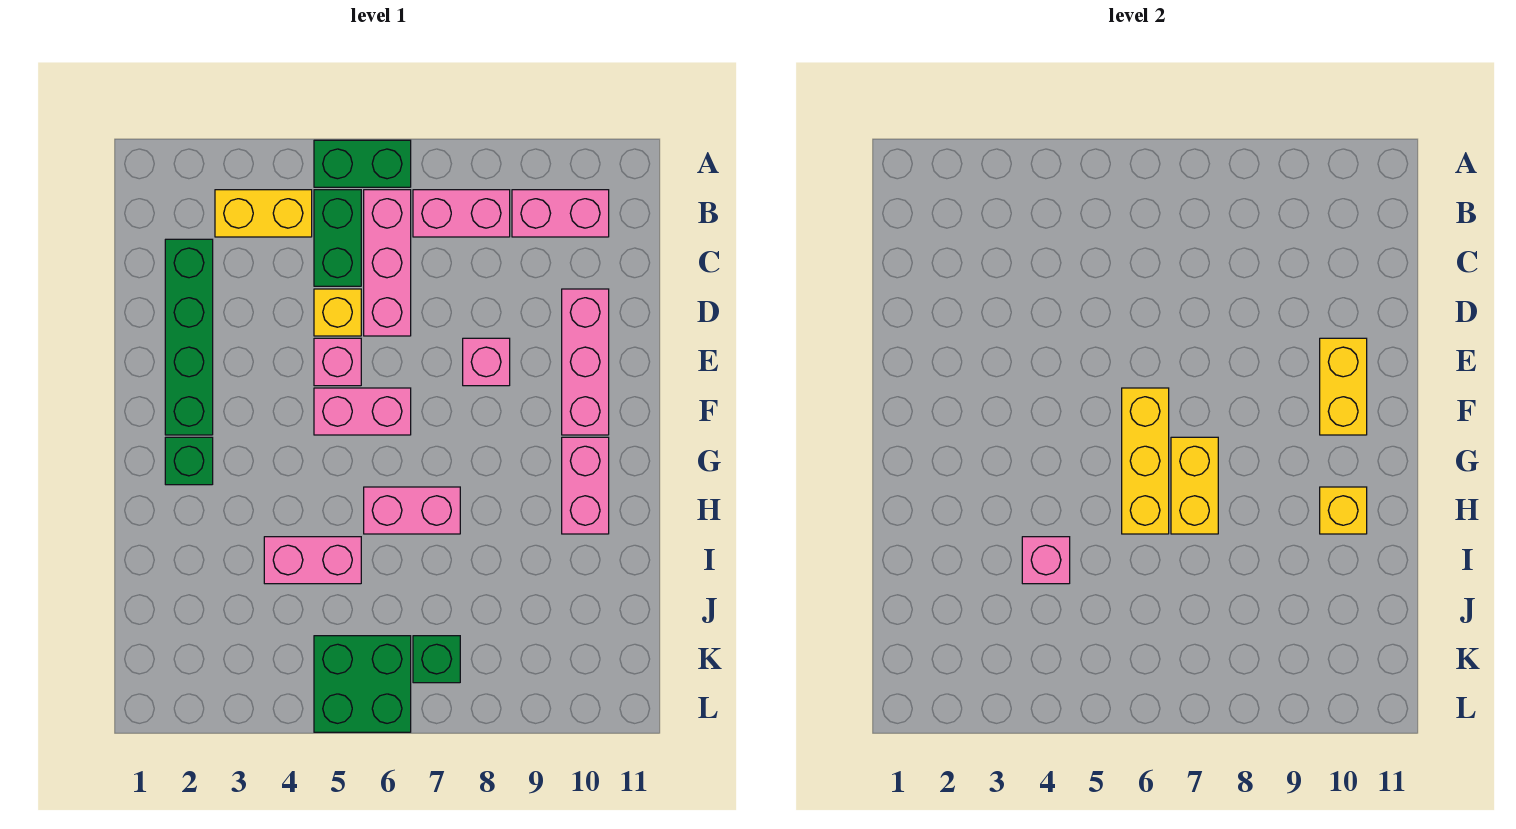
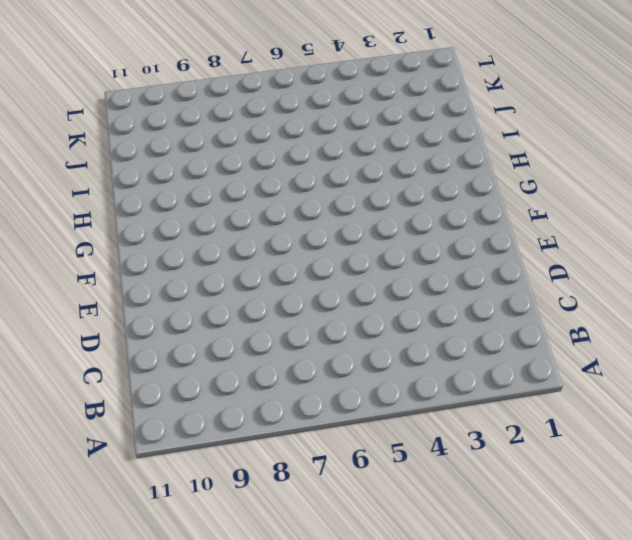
none -> green 1x2 brick [314,140,411,187]
none -> yellow 1x2 brick [215,190,312,237]
none -> green 1x2 brick [314,190,361,286]

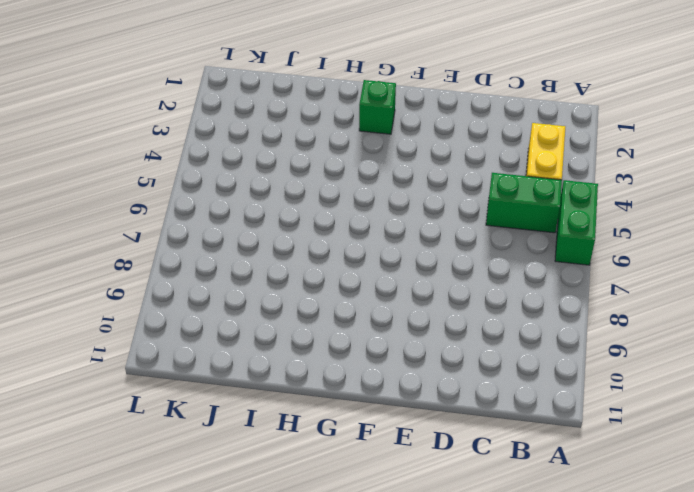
none -> pink 1x3 brick [364,190,411,336]
none -> pink 1x2 brick [413,190,510,237]
none -> pink 1x2 brick [512,190,609,237]

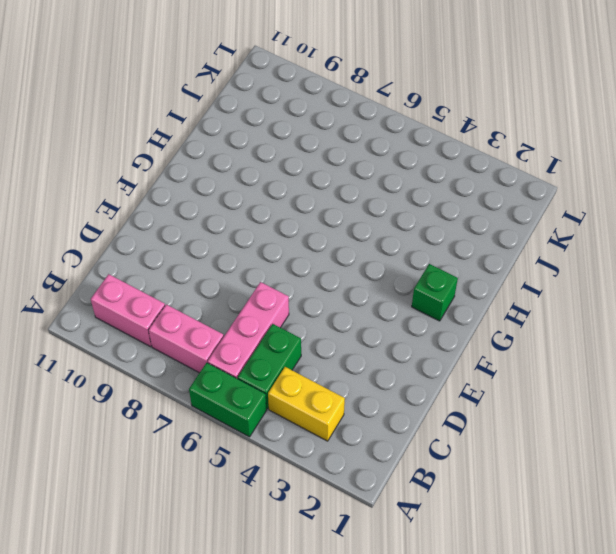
none -> green 1x4 brick [165,239,213,435]
none -> yellow 1x1 brick [314,289,361,336]
none -> pink 1x3 brick [562,289,609,435]

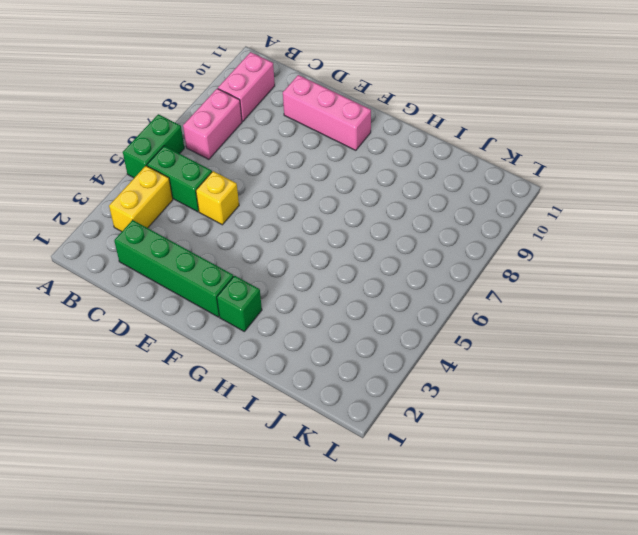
none -> pink 1x3 brick [364,190,411,336]
none -> pink 1x1 brick [314,338,361,386]
none -> pink 1x1 brick [463,338,510,386]

